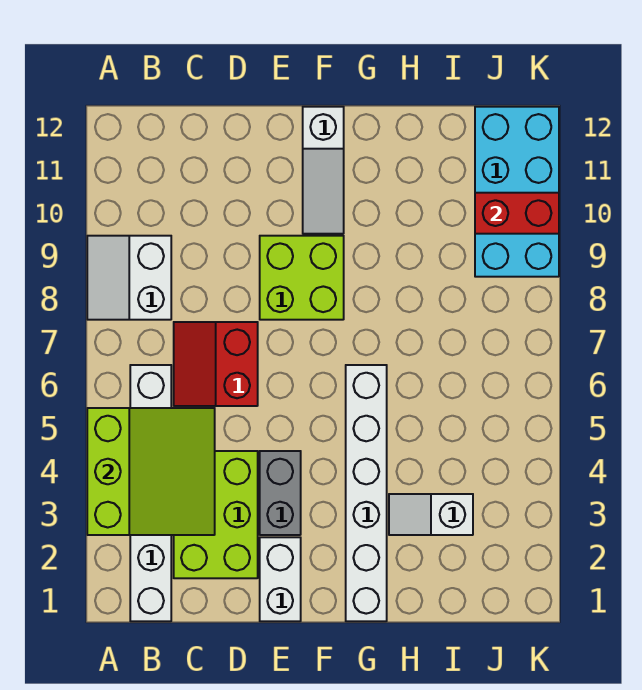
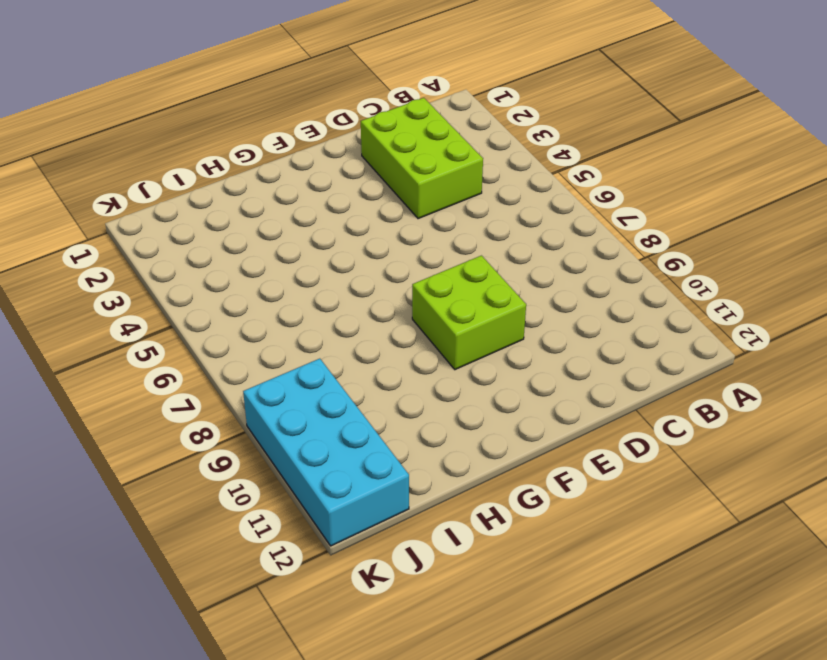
none -> white 2x2 slope [87,236,171,320]
none -> white 1x6 brick [130,365,171,621]
none -> red 2x2 slope [174,322,258,406]

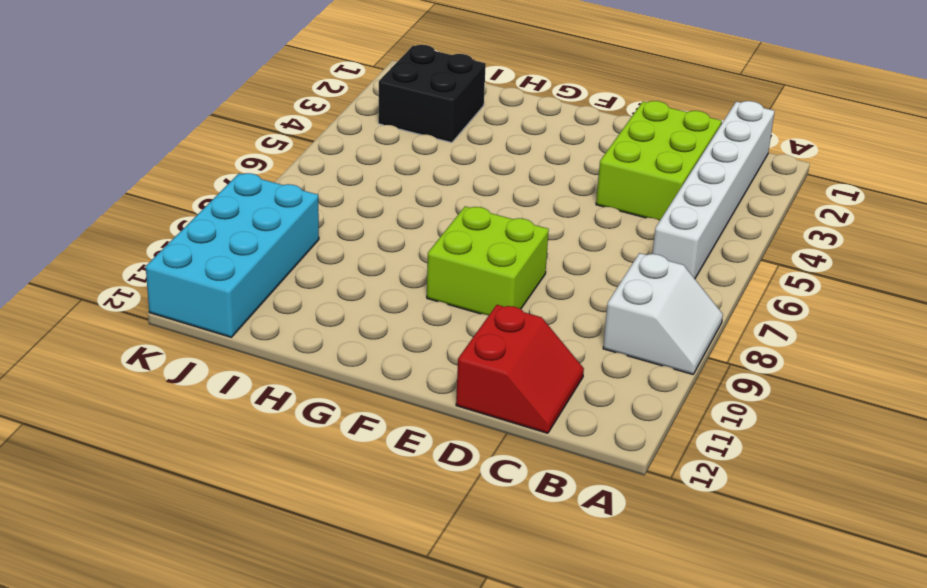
red 2x2 slope [456,305,584,433] -> red 2x2 slope moved to [174,322,258,406]
black 2x2 brick [378,45,486,143] -> white 1x2 slope [389,494,473,535]
none -> white 1x2 brick [260,537,301,621]
none -> grey 1x2 brick [260,451,301,535]
none -> white 1x3 slope [303,107,344,234]

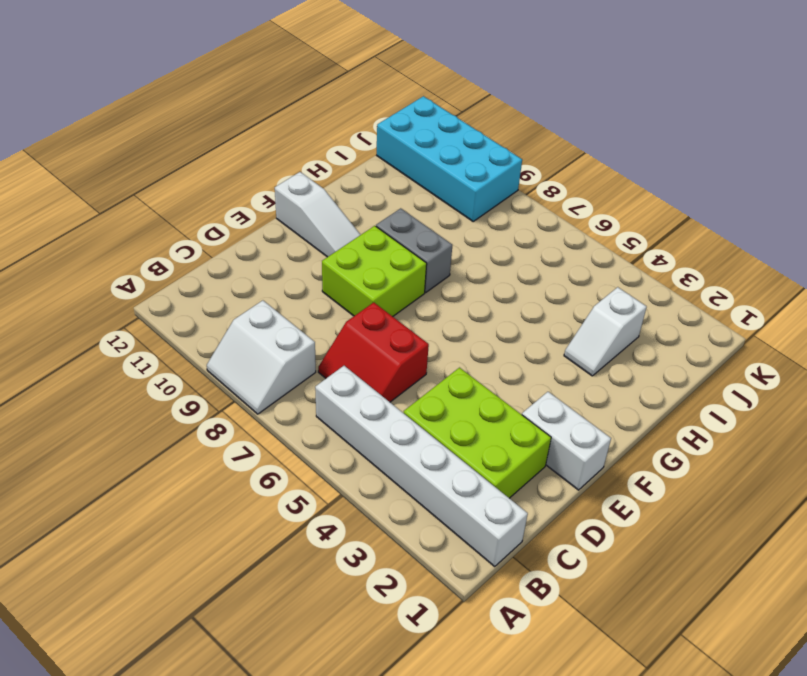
grey 1x2 brick [376,208,452,292] -> grey 1x2 brick moved to [260,451,301,535]
none -> white 1x6 brick [346,365,387,621]
none -> lime 3x3 slope [87,408,215,535]
none -> red 1x2 brick [475,193,559,234]

